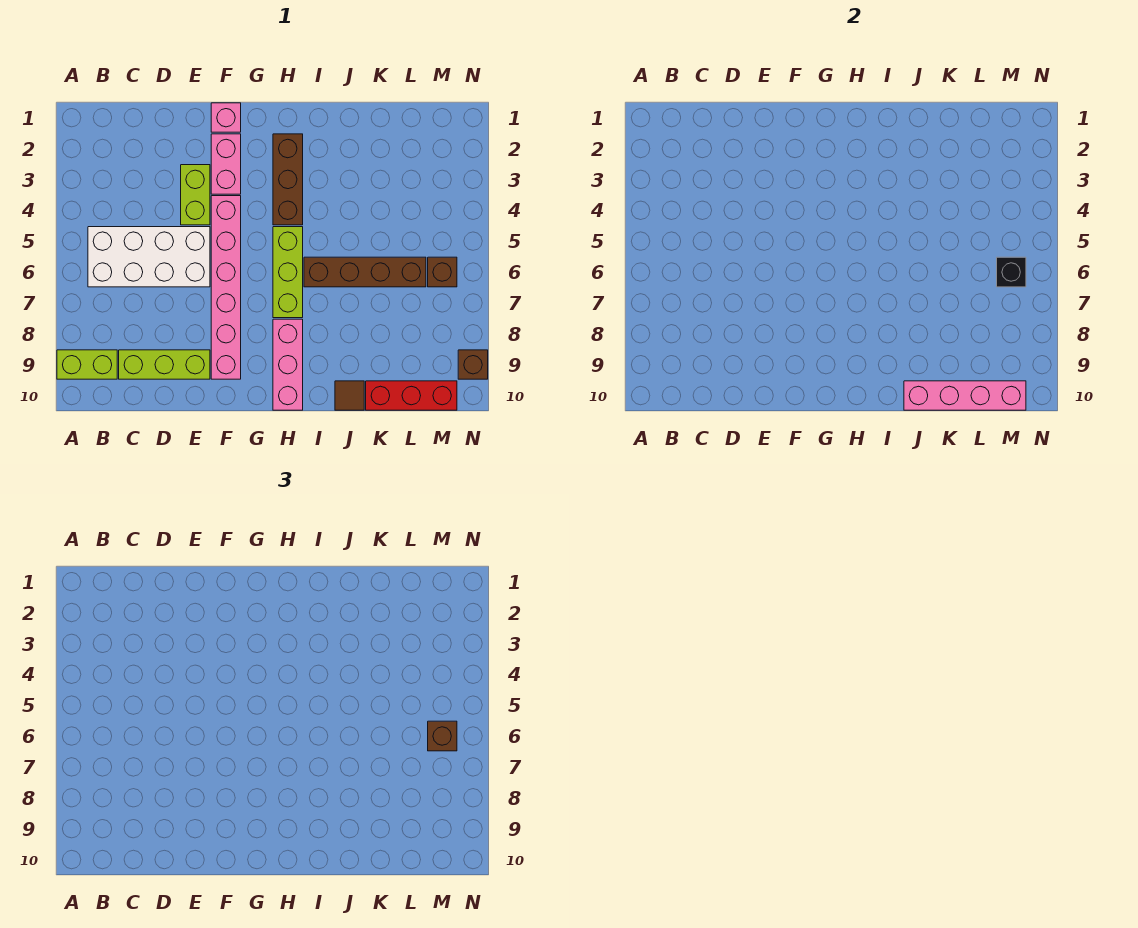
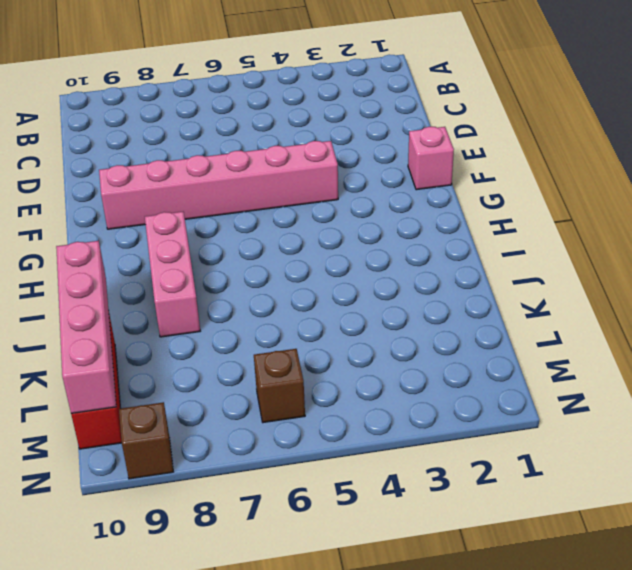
pink 1x3 brick [145,212,200,337] -> pink 1x3 brick turned to [273,319,303,410]
none -> lime 1x2 brick [57,350,117,379]
none -> white 2x4 brick [88,227,210,287]
none -> lime 1x3 brick [119,350,210,379]

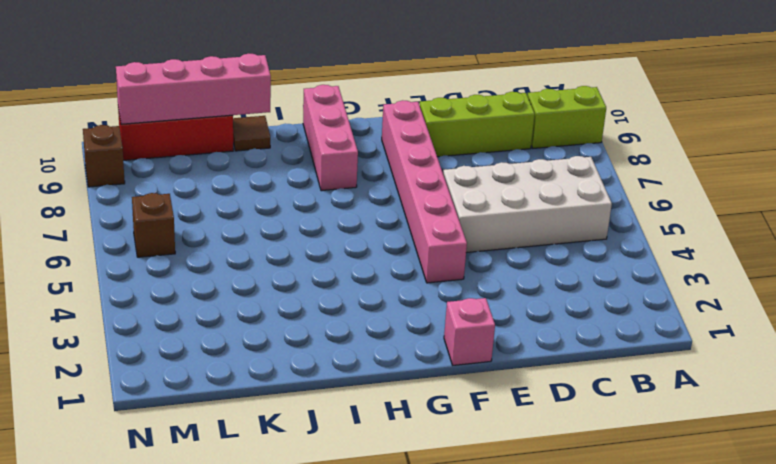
none -> lime 1x2 brick [181,165,210,225]
none -> pink 1x2 brick [211,134,241,194]
none -> brown 1x3 brick [273,134,303,225]

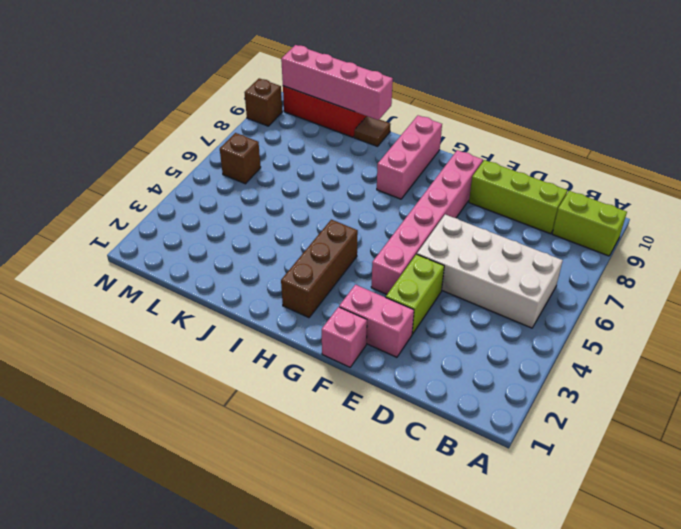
pink 1x2 brick [339,285,414,357] -> pink 1x2 brick turned to [211,134,241,194]
none -> lime 1x3 brick [273,227,303,318]
none -> brown 1x4 brick [304,257,426,287]
none -> black 1x1 brick [997,257,1026,287]

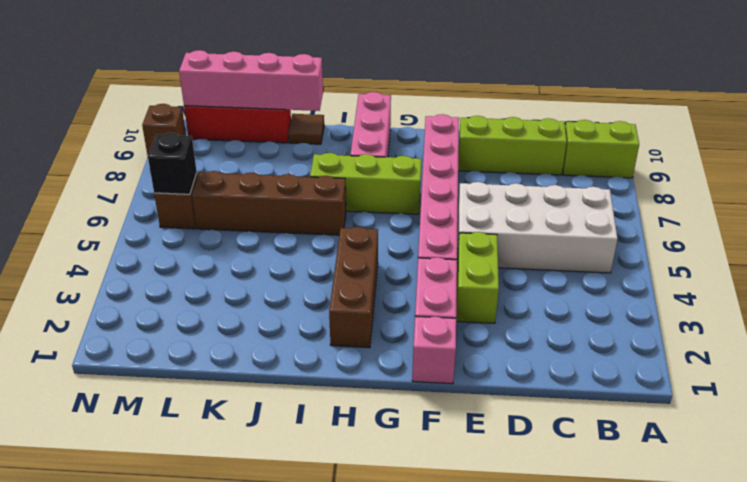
lime 1x3 brick [310,153,422,214] -> lime 1x3 brick turned to [273,227,303,318]
none -> brown 1x1 brick [428,721,457,751]

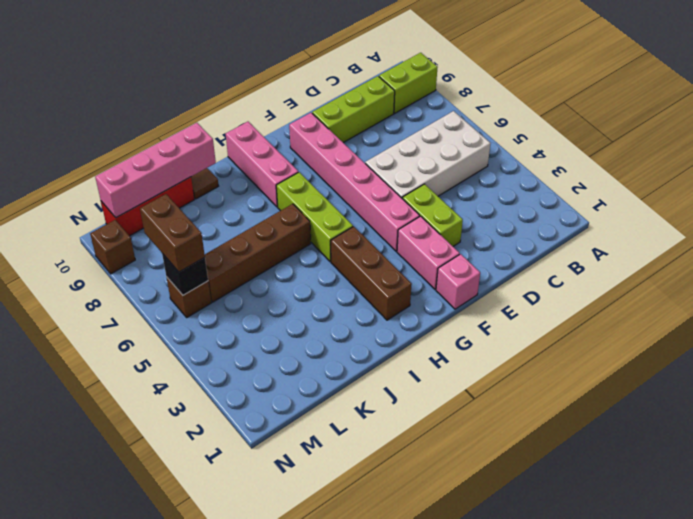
brown 1x2 brick [140,194,205,272] -> brown 1x1 brick [428,721,457,751]

